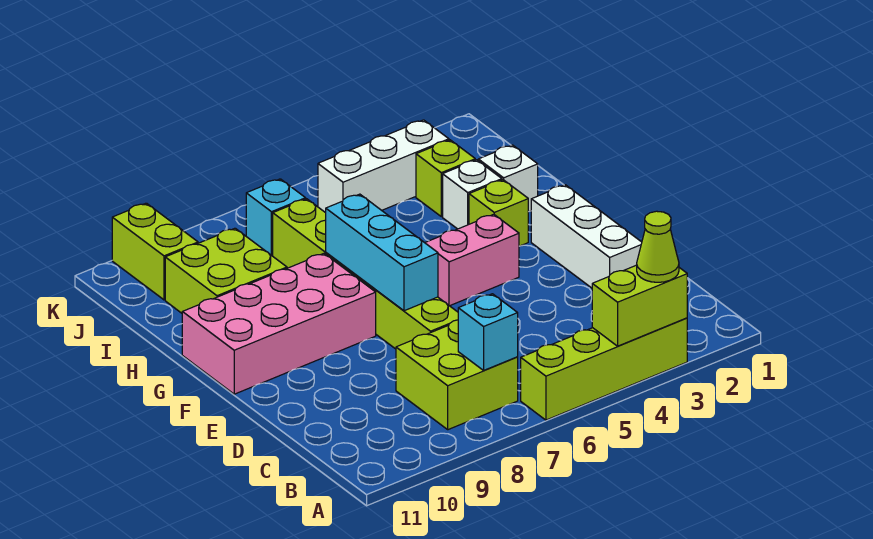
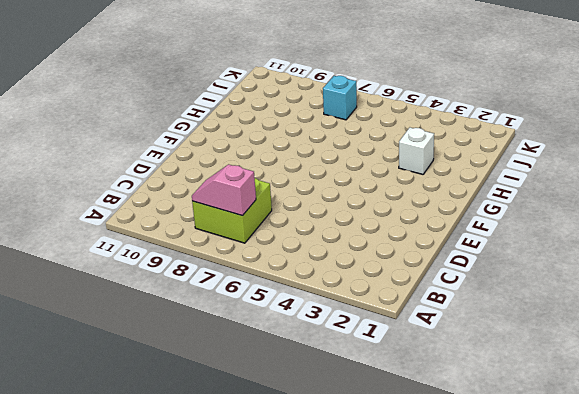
pink 1x2 slope [192,164,256,216] -> cyan 1x1 brick [458,294,518,370]
none -> lime 1x4 brick [521,318,687,420]
none -> white 1x3 brick [531,185,642,288]
none -> lime 1x6 brick [273,199,458,349]

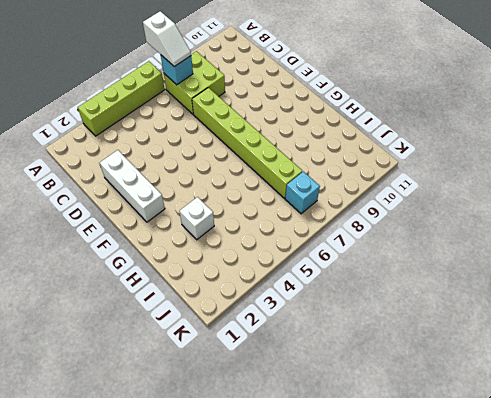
white 1x2 slope [143,11,191,67] -> none
none -> pink 1x2 brick [425,214,519,306]
none -> pink 2x4 brick [182,254,376,394]
none -> lime 1x1 brick [469,180,528,246]

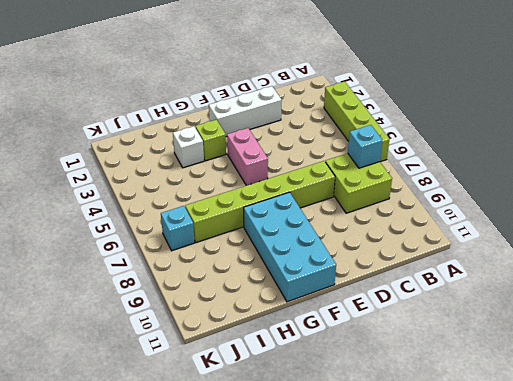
cyan 2x4 brick [244,192,336,302] -> pink 2x4 brick [182,254,376,394]
none -> white 1x1 brick [478,145,538,212]
none -> lime 2x2 brick [165,228,287,313]
none -> lime 1x1 brick [416,140,475,217]

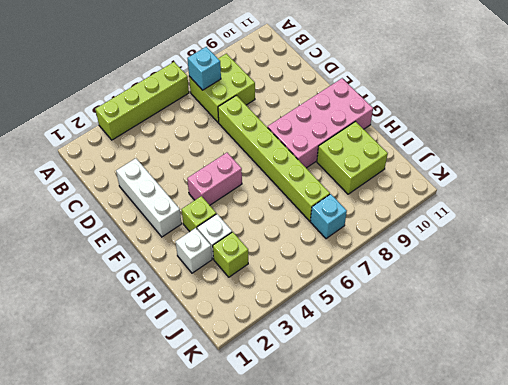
none -> white 1x3 brick [318,120,449,213]
none -> lime 1x2 brick [112,203,198,300]
none -> lime 1x2 brick [592,265,687,346]

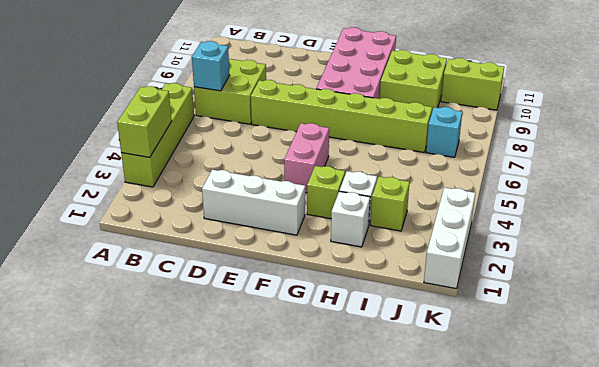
white 1x3 brick [424,187,475,289] -> white 1x3 brick moved to [318,120,449,213]
none -> cyan 1x3 brick [326,194,438,311]
none -> lime 1x1 cone [637,211,679,282]

